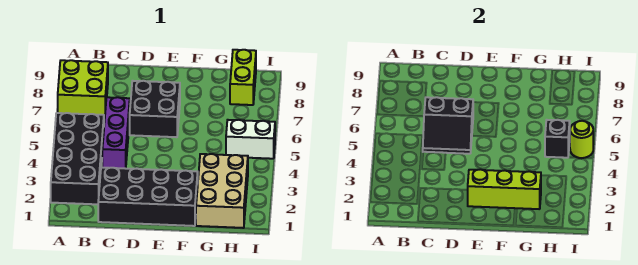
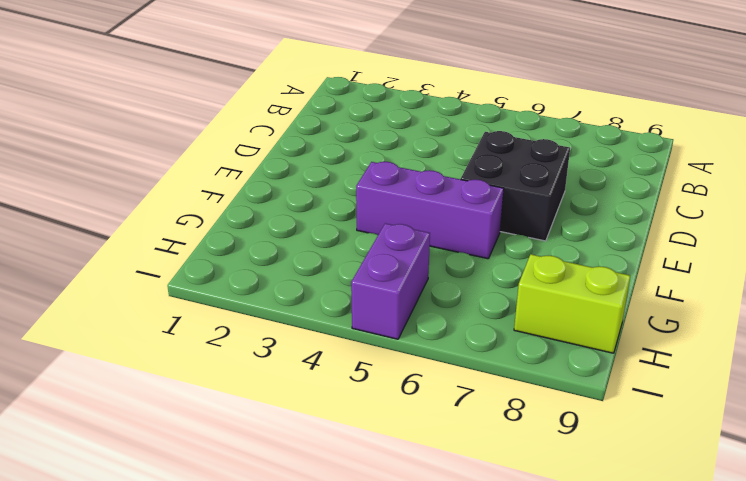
purple 1x3 brick [356,162,504,259] -> purple 1x3 brick moved to [102,97,130,169]
purple 1x2 brick [351,223,430,339] -> white 1x2 brick [226,120,275,159]
none -> black 2x4 brick [51,113,104,204]
none -> lime 2x2 brick [58,60,108,117]
none -> black 2x4 brick [98,168,198,226]

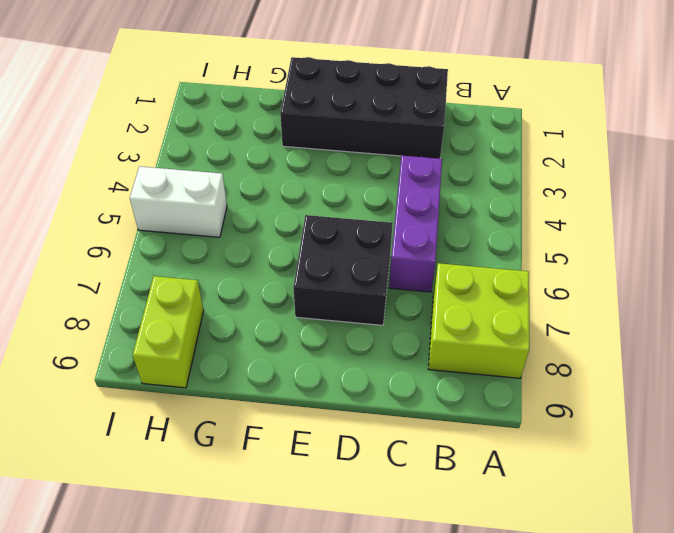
none -> black 2x4 brick [51,113,104,204]
none -> tan 2x3 brick [196,154,248,228]
none -> black 2x2 slope [423,97,473,154]

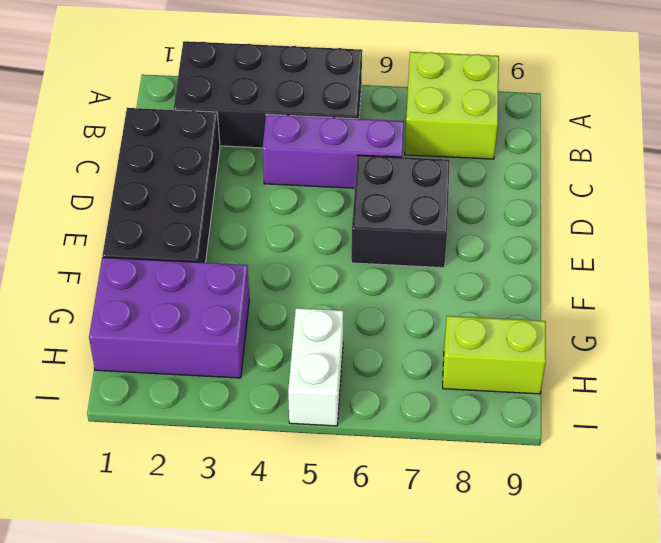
purple 2x3 brick [89,257,249,378] -> tan 2x3 brick [196,154,248,228]
none -> black 2x2 slope [423,97,473,154]
none -> lime 1x3 brick [468,169,541,209]
none -> black 1x1 brick [545,120,570,158]

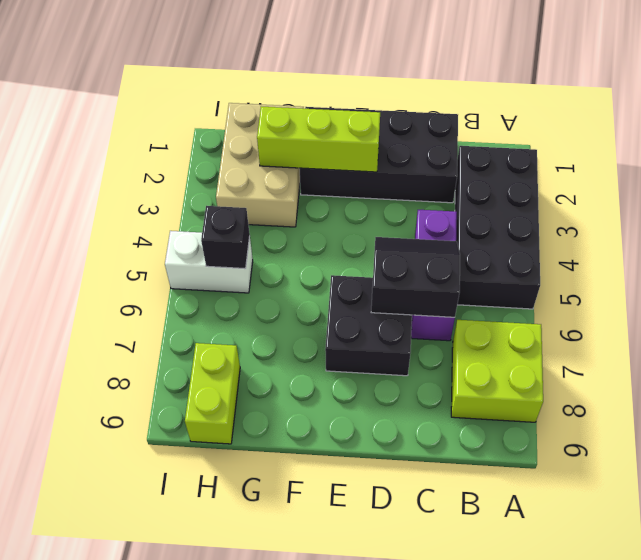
none -> lime 1x1 round brick [570,121,593,158]

